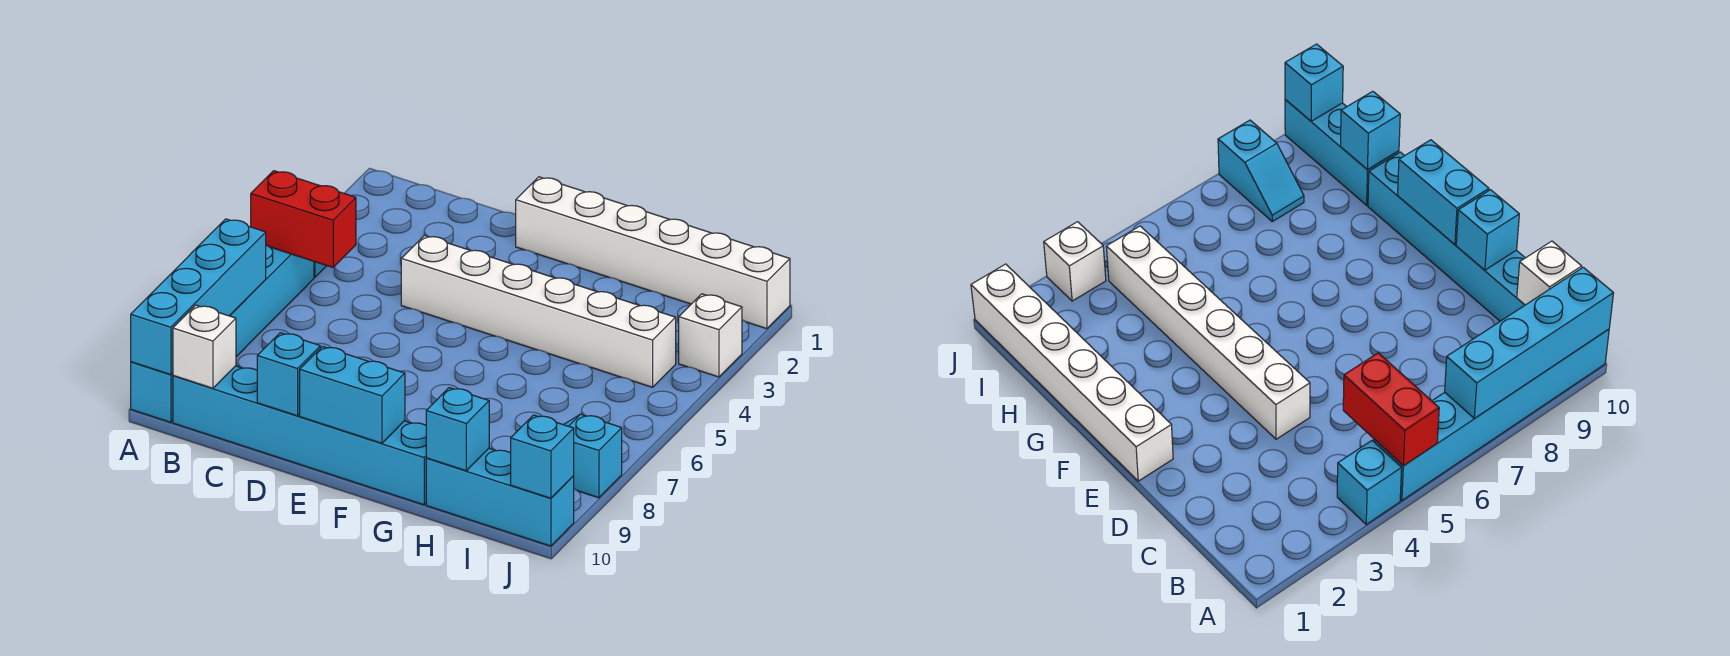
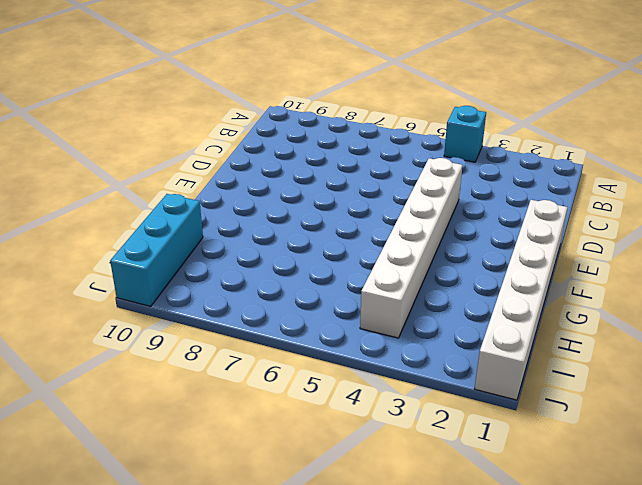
none -> cyan 1x6 brick [131,245,314,422]
none -> cyan 1x6 brick [173,366,426,505]
none -> cyan 1x2 slope [564,414,622,498]

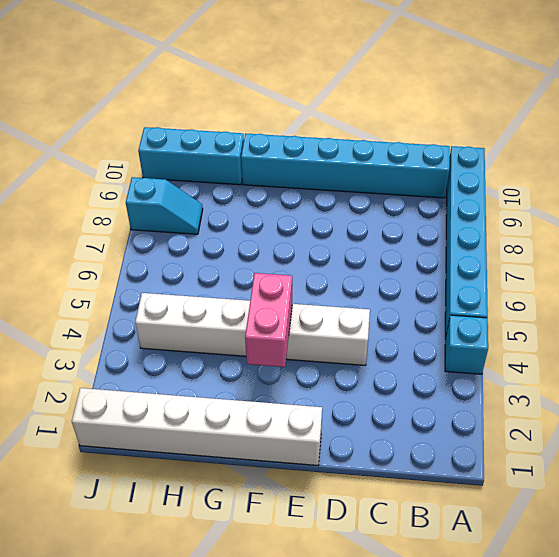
pink 1x2 brick [245,273,292,367] -> none
none -> white 1x1 brick [679,294,742,377]
none -> red 1x2 brick [251,171,356,267]
none -> cyan 1x4 brick [131,219,266,375]

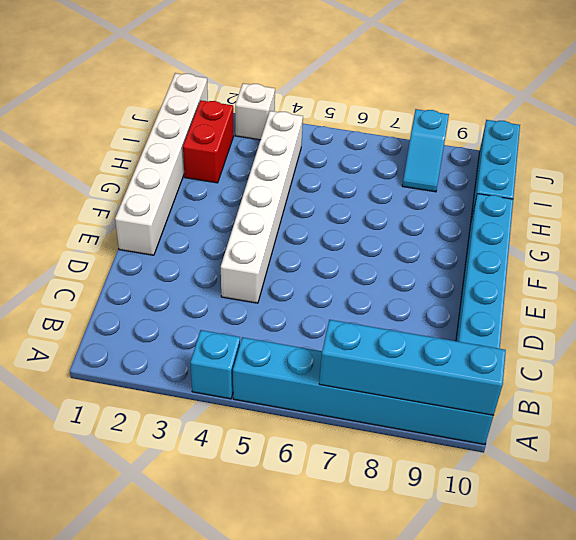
red 1x2 brick [183,100,234,183] -> red 1x2 brick moved to [251,171,356,267]
none -> white 1x1 brick [173,305,236,388]
none -> cyan 1x1 brick [257,333,320,416]
none -> cyan 1x2 brick [300,346,405,443]

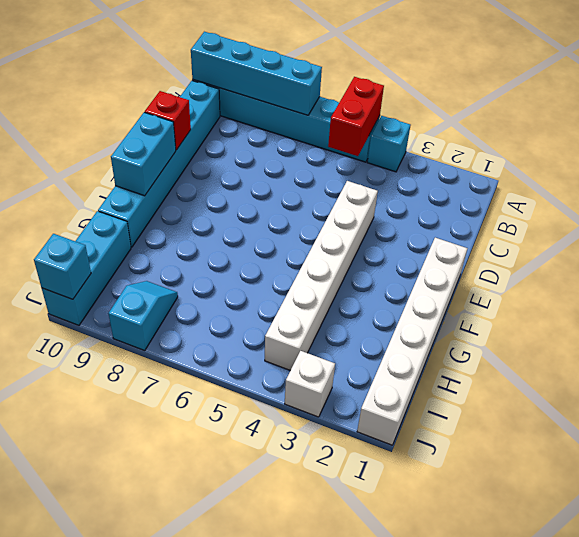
red 1x1 brick [145,91,191,150] -> cyan 1x1 brick [257,333,320,416]
none -> white 1x1 brick [173,305,236,388]
none -> cyan 1x1 brick [426,388,489,471]

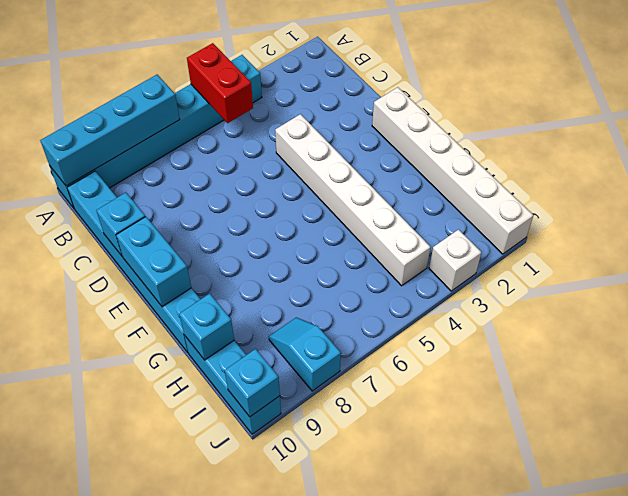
none -> white 1x1 brick [173,305,236,388]

